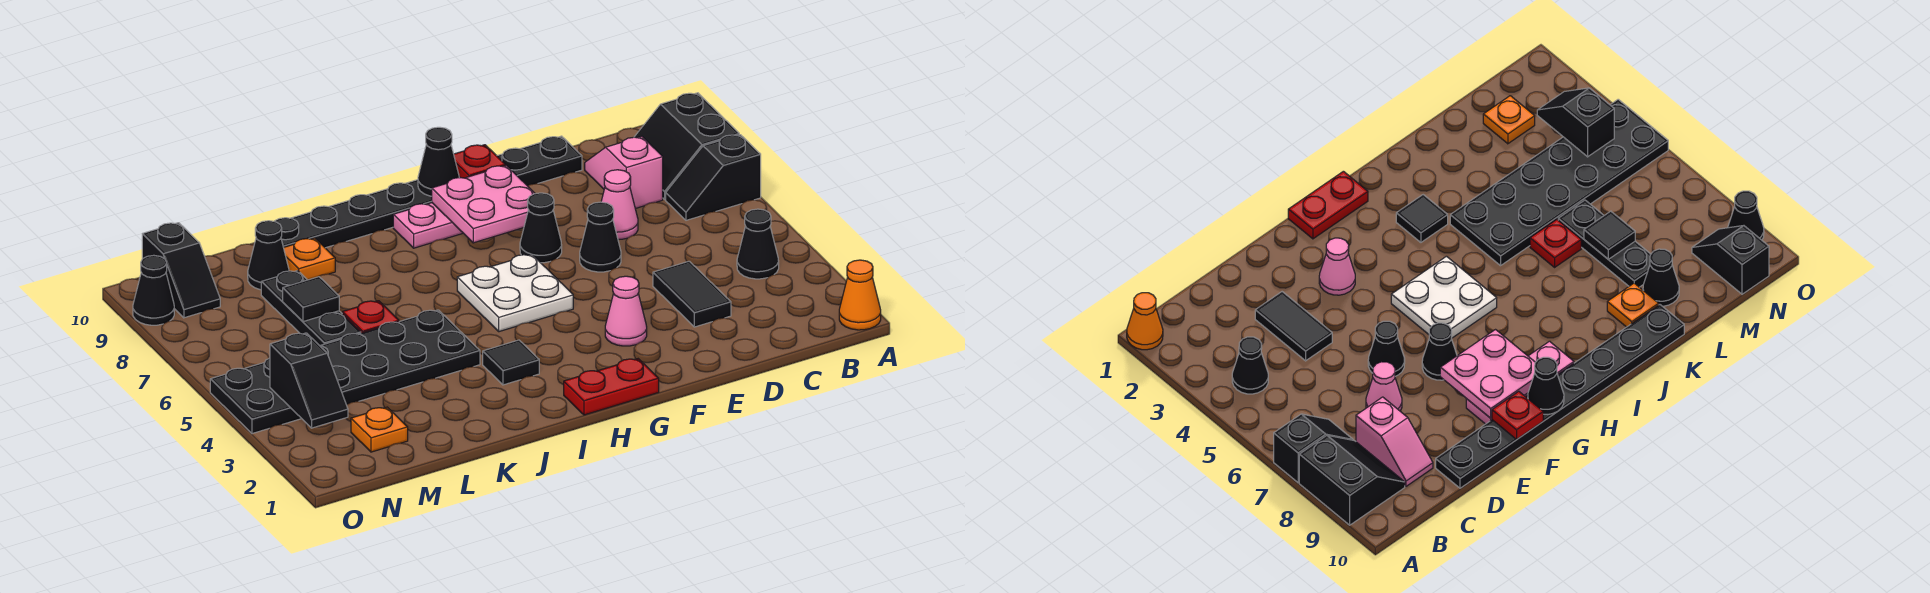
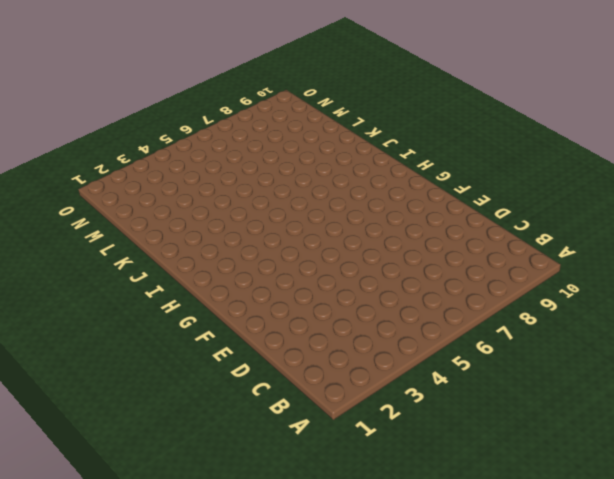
none -> orange 1x1 cone [839,260,881,330]
none -> black 1x2 slope [666,135,761,220]
none -> black 2x2 slope [635,93,739,199]

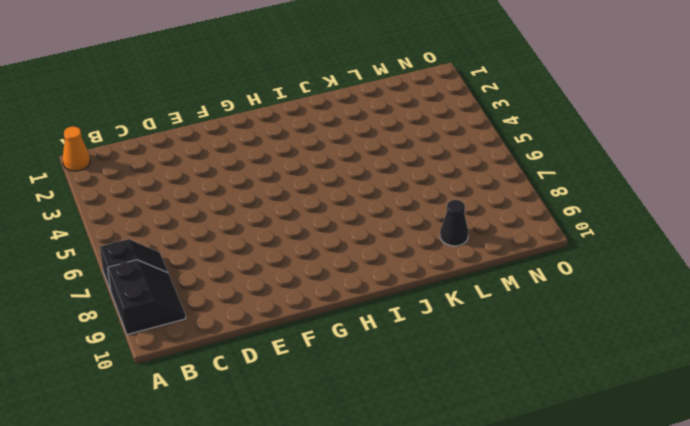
none -> black 1x1 cone [737,209,779,279]
none -> pink 1x2 slope [585,136,663,209]
none -> black 1x2 tile [653,261,731,327]

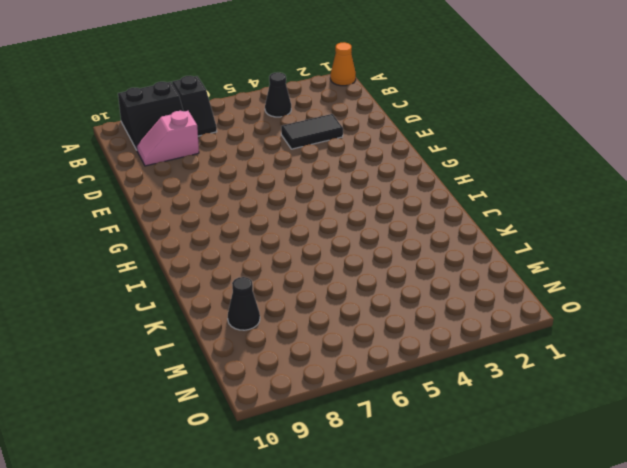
none -> pink 1x1 cone [601,170,638,240]
none -> black 1x8 plate [274,136,582,248]
none -> black 1x1 cone [580,202,621,272]

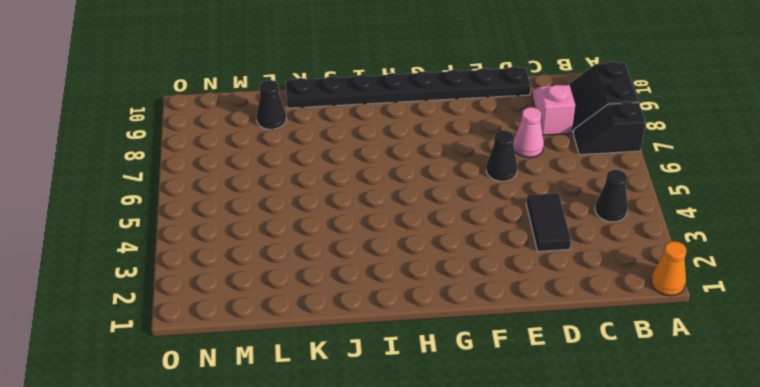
none -> pink 1x1 cone [605,276,647,346]
none -> black 1x1 cone [520,193,562,263]
none -> pink 1x3 plate [393,203,463,248]

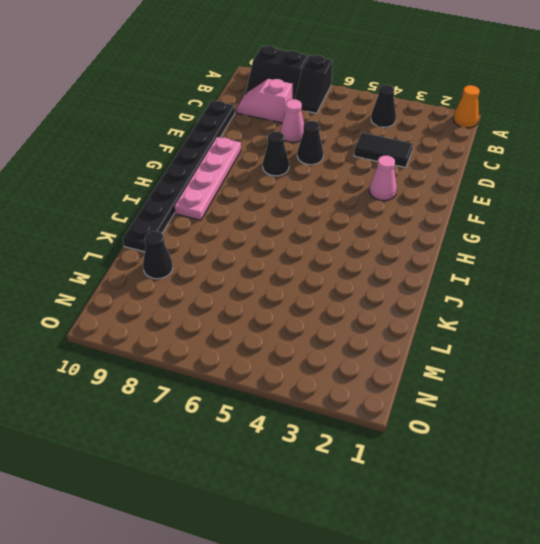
pink 1x4 plate [175,137,241,220] -> pink 1x3 plate [393,203,463,248]
none -> red 1x2 plate [564,359,659,415]
none -> white 2x2 plate [457,254,573,332]
none -> black 1x1 tile [483,340,539,385]

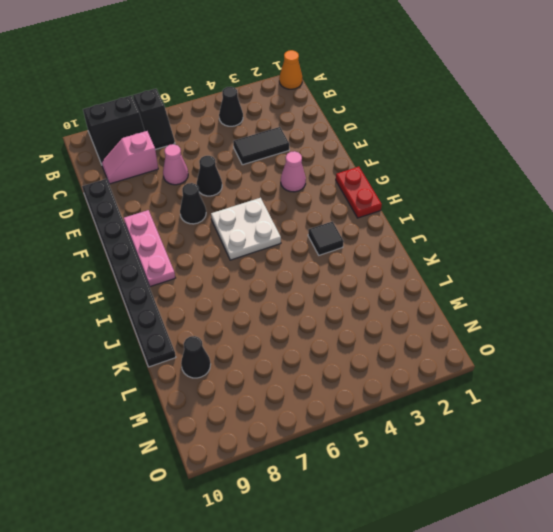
none -> black 2x6 plate [210,310,480,434]
none -> red 1x1 plate [342,301,399,333]
none -> orange 1x1 plate [284,238,335,280]

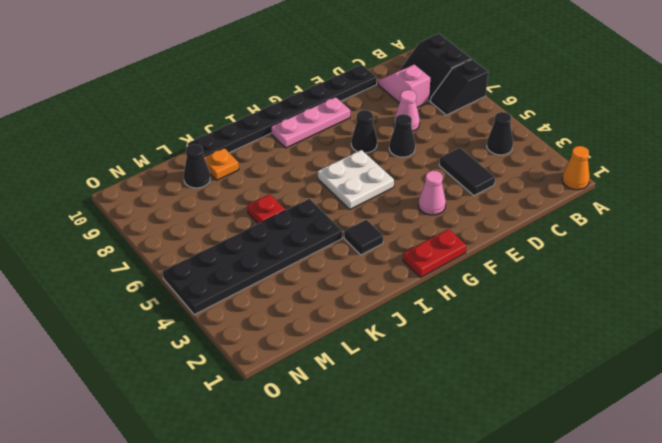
none -> black 1x3 plate [261,271,361,346]
none -> orange 1x1 plate [351,407,408,452]
none -> black 1x2 slope [142,223,220,318]

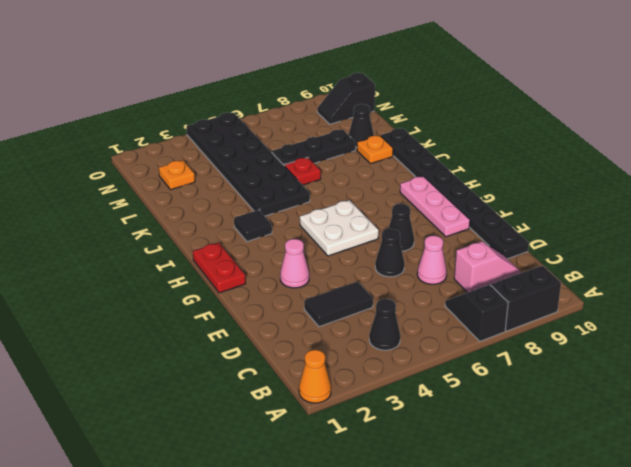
none -> black 1x1 cone [133,255,174,325]
none -> pink 2x2 plate [432,165,535,243]
none -> red 1x1 plate [454,145,505,178]

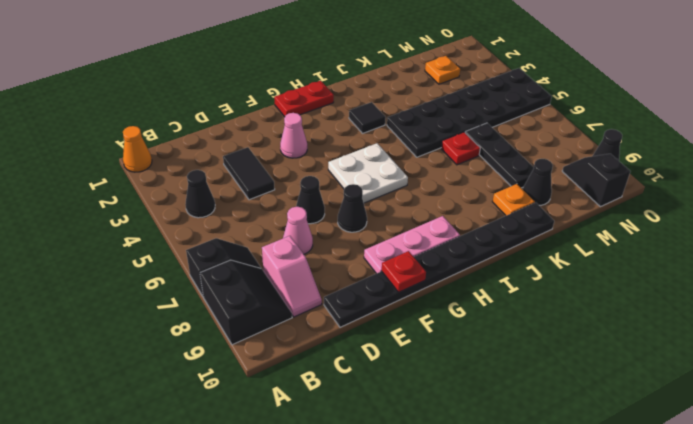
none -> pink 2x2 plate [432,165,535,243]
none -> black 1x1 cone [418,127,459,196]
none -> black 1x1 tile [283,277,339,322]

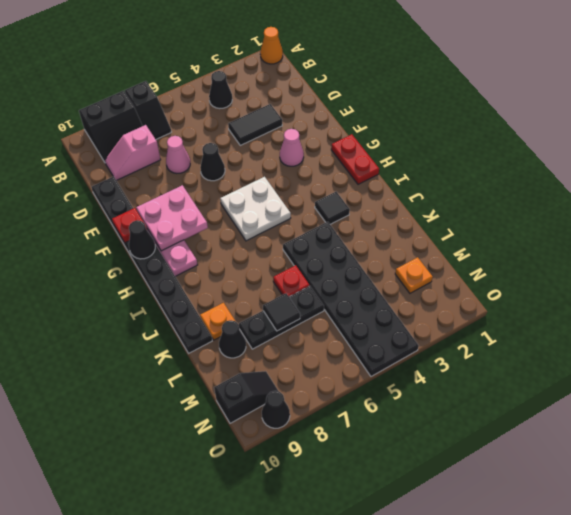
none -> black 1x1 cone [520,193,562,263]
none -> black 1x2 slope [270,333,348,428]

